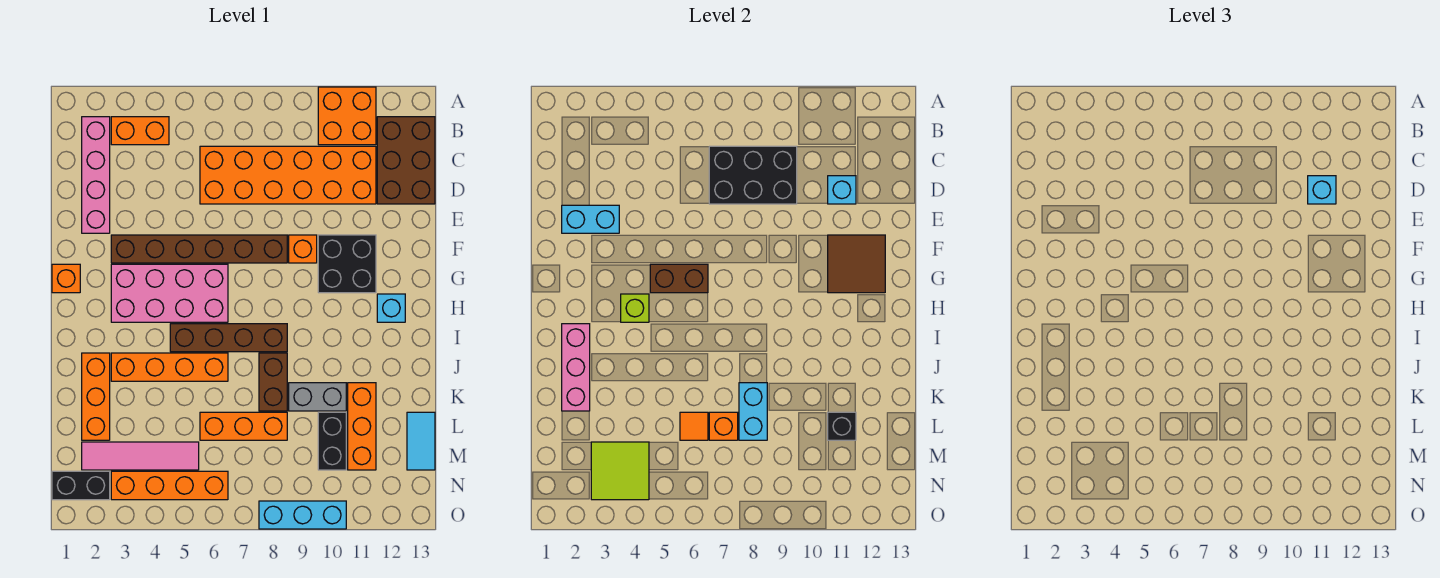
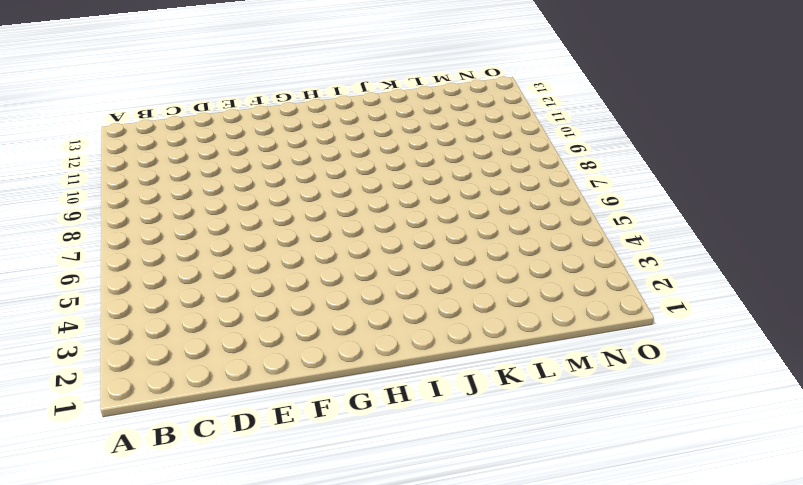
none -> orange 2x2 brick [318,87,376,145]
none -> pink 1x4 brick [82,117,110,233]
none -> orange 1x2 brick [111,117,169,145]
none -> brown 2x3 brick [377,117,435,204]

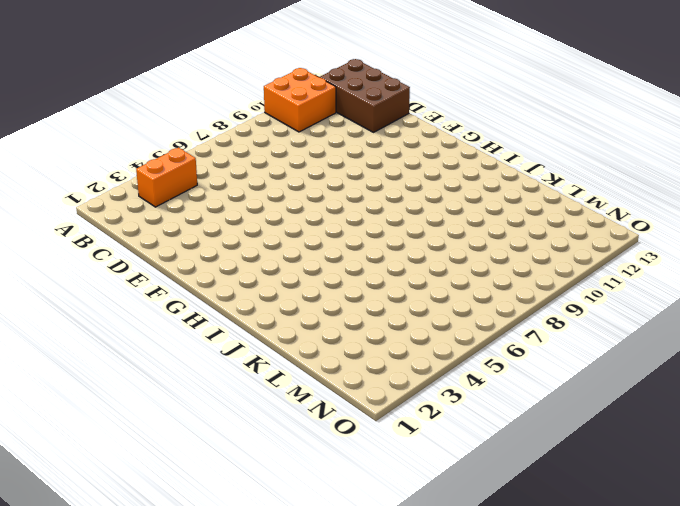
none -> pink 1x4 brick [82,117,110,233]
none -> orange 2x6 brick [200,146,376,204]
none -> brown 1x6 brick [111,235,287,263]
none -> orange 1x1 brick [289,235,317,263]

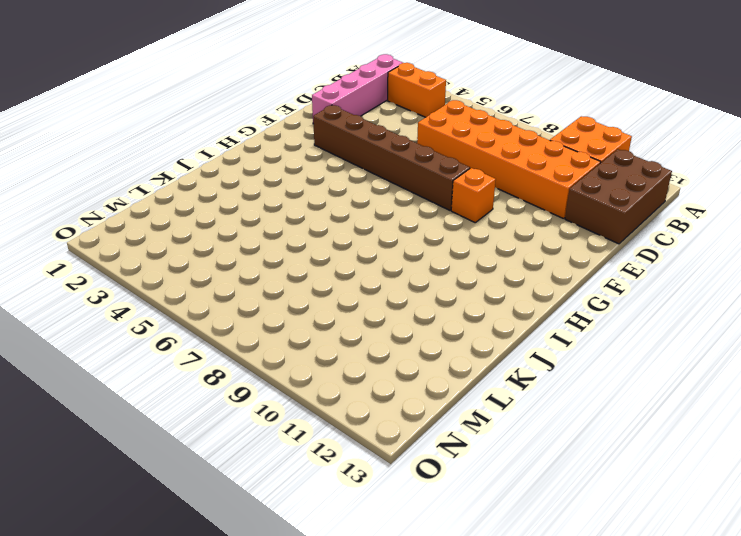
none -> black 2x2 brick [318,235,376,293]
none -> orange 1x1 brick [52,264,80,293]
none -> pink 2x4 brick [111,264,228,322]
none -> cyan 1x1 brick [377,294,405,322]

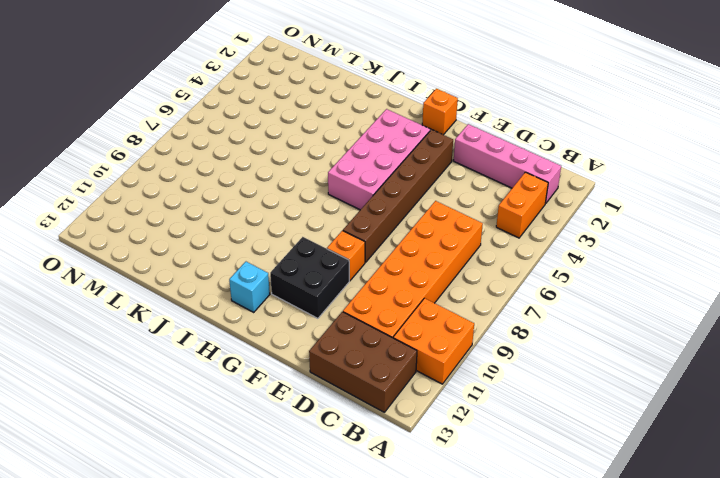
none -> brown 1x4 brick [170,324,287,352]
none -> orange 1x3 brick [82,353,110,440]
none -> orange 1x4 brick [111,353,228,381]
none -> brown 1x2 brick [259,353,287,411]

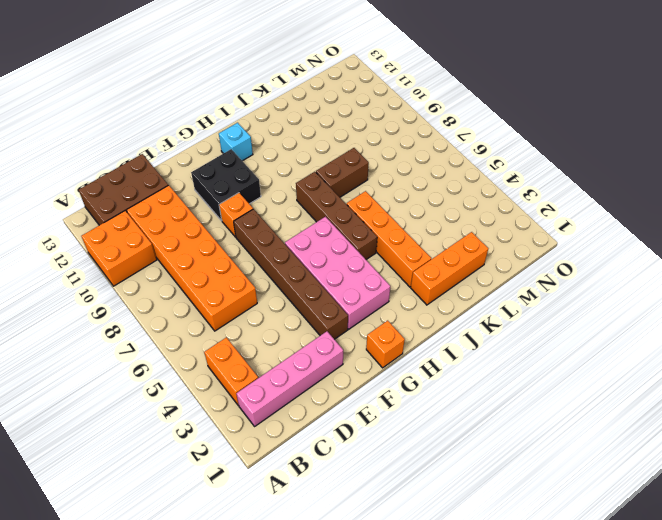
none -> grey 1x2 brick [289,383,346,411]
none -> orange 1x3 brick [348,383,376,470]
none -> orange 1x3 brick [200,412,287,440]
none -> black 1x2 brick [318,412,346,470]

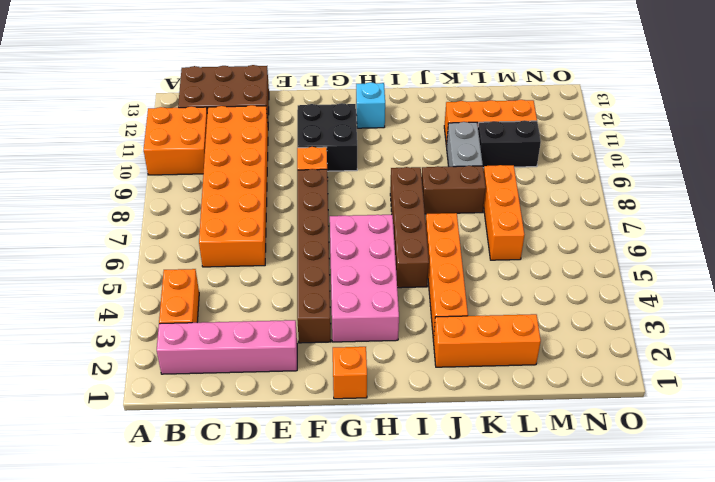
none -> cyan 1x2 tile [407,412,435,470]
none -> pink 1x4 tile [82,442,199,470]
none -> black 1x2 brick [52,471,110,500]
none -> orange 1x4 brick [111,471,228,500]

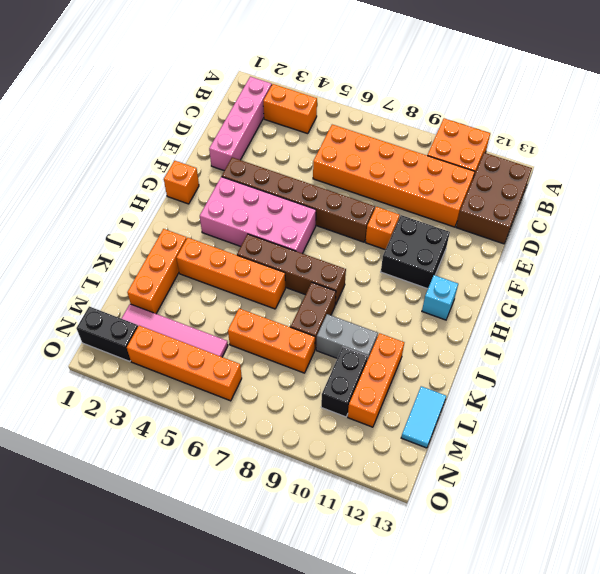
none -> cyan 1x3 brick [259,501,346,529]
none -> black 2x3 brick [709,146,797,204]
none -> cyan 1x1 brick [828,176,856,204]
none -> cyan 1x2 brick [562,205,619,233]

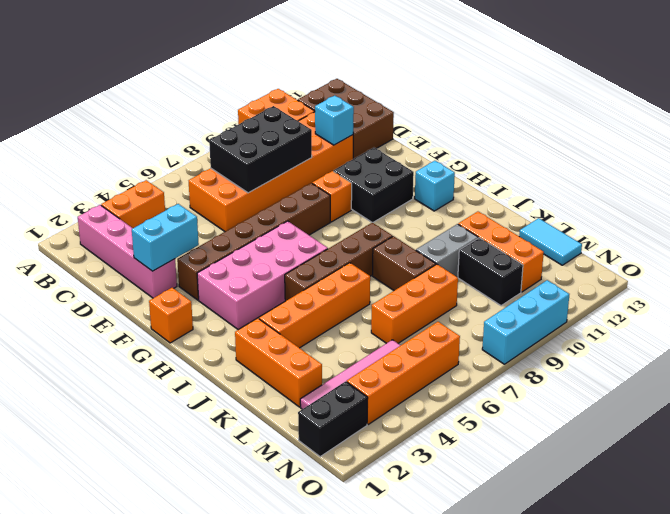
none -> brown 2x2 tile [828,235,885,293]
none -> brown 1x2 brick [650,264,708,293]
none -> lime 1x1 brick [621,294,649,322]
none -> pink 1x3 brick [562,324,590,411]

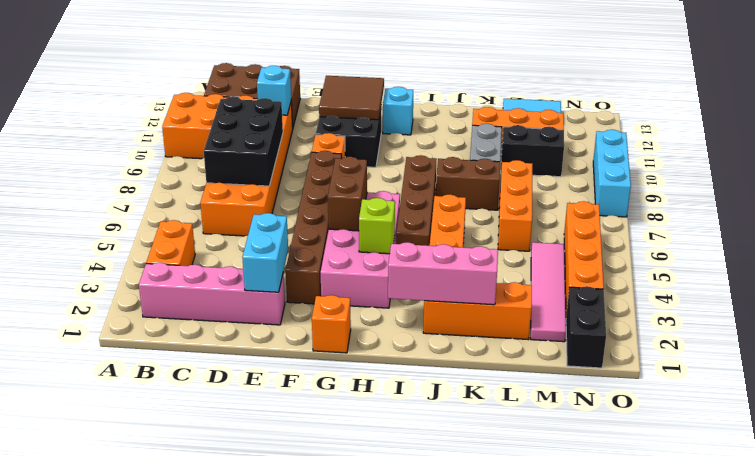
none -> cyan 1x2 brick [739,383,767,440]
none -> orange 1x1 tile [680,412,708,440]
none -> orange 1x1 brick [709,412,738,440]
none -> black 1x1 brick [828,412,856,440]

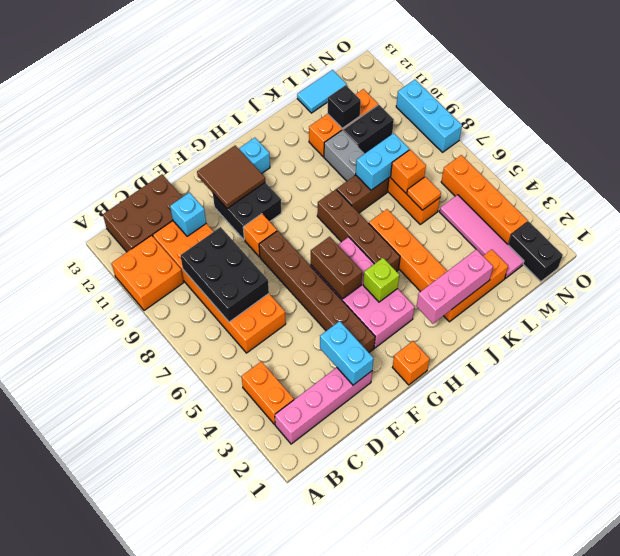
none -> lime 2x2 tile [591,442,649,500]
none -> cyan 1x1 brick [1308,176,1336,204]

